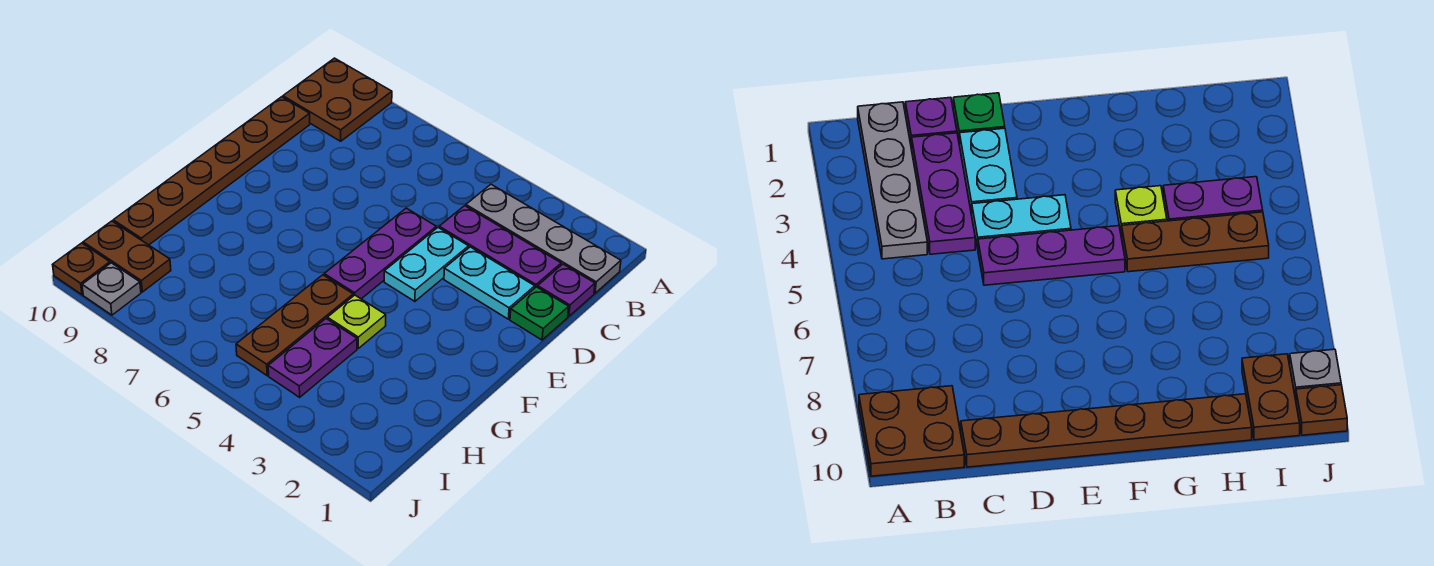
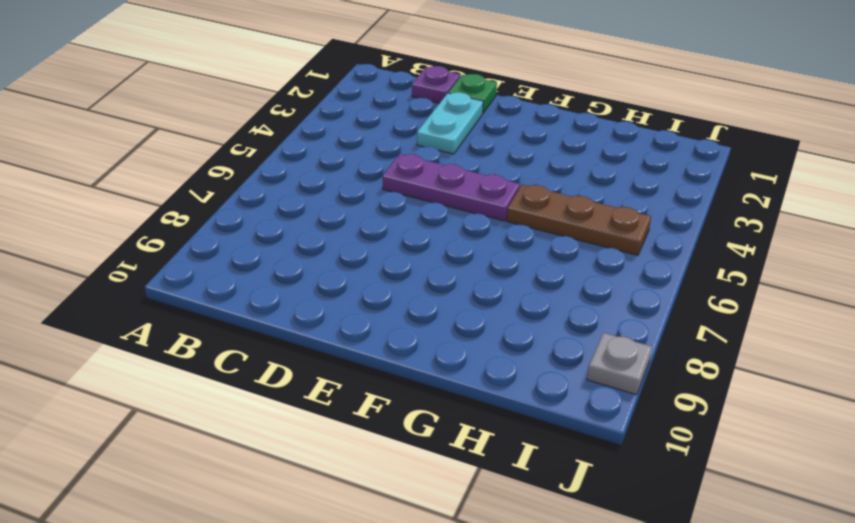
none -> brown 2x2 plate [283,58,392,141]
none -> grey 1x4 plate [466,184,621,293]
none -> purple 1x3 plate [439,206,561,288]

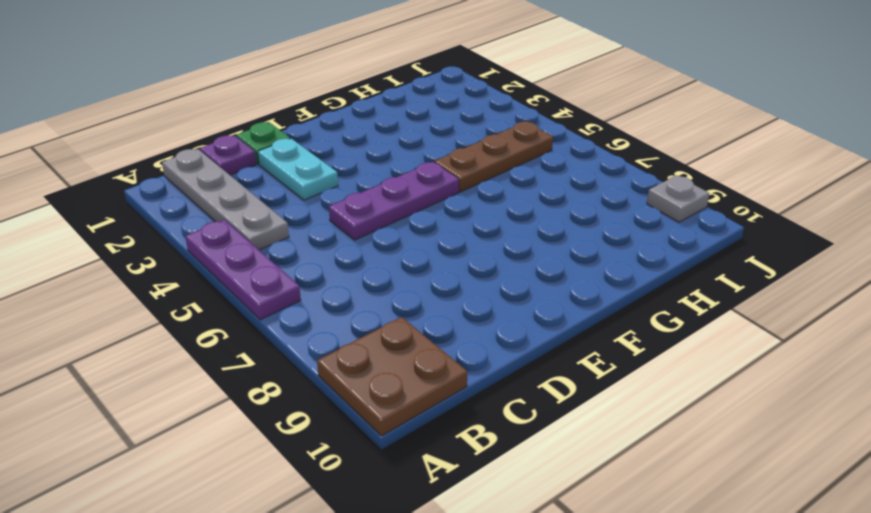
purple 1x3 plate [185,220,301,320] -> purple 1x3 plate moved to [439,206,561,288]
none -> brown 1x6 plate [113,97,310,245]
none -> cyan 1x2 plate [384,228,469,301]
none -> lime 1x1 plate [327,295,386,348]

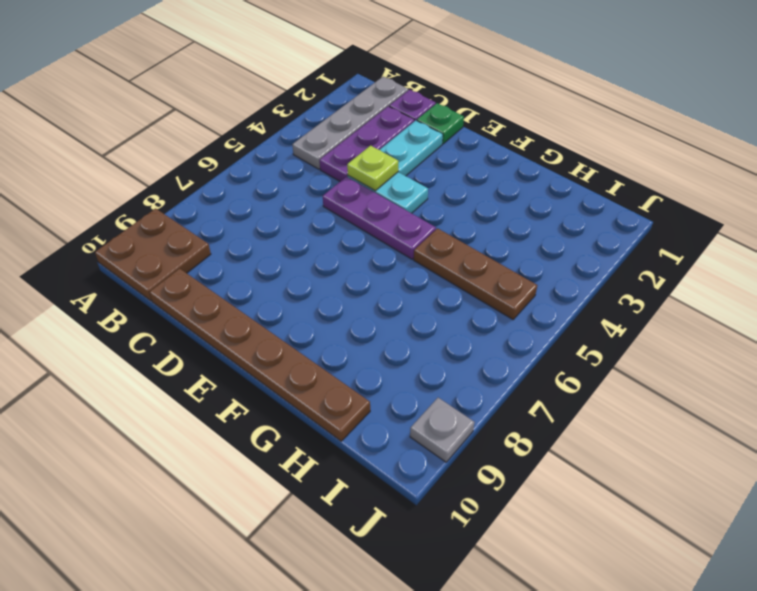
lime 1x1 plate [347,146,398,191] -> lime 1x1 plate moved to [327,295,386,348]
none -> purple 1x2 plate [268,319,357,397]
none -> brown 1x2 plate [83,221,171,292]
none -> brown 1x1 plate [53,243,110,295]

